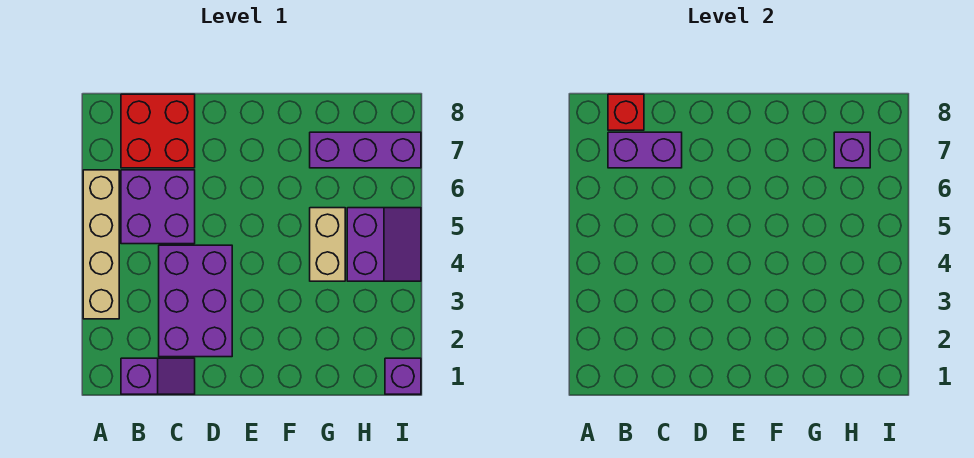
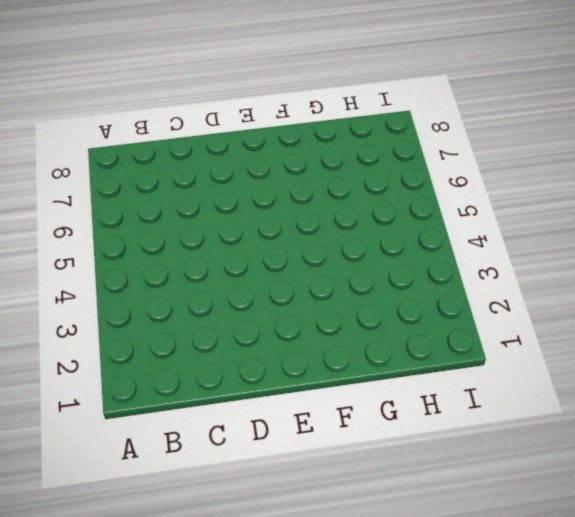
none -> tan 1x4 brick [83,170,119,319]
none -> purple 1x2 slope [121,358,195,394]
none -> purple 2x2 brick [121,170,195,244]

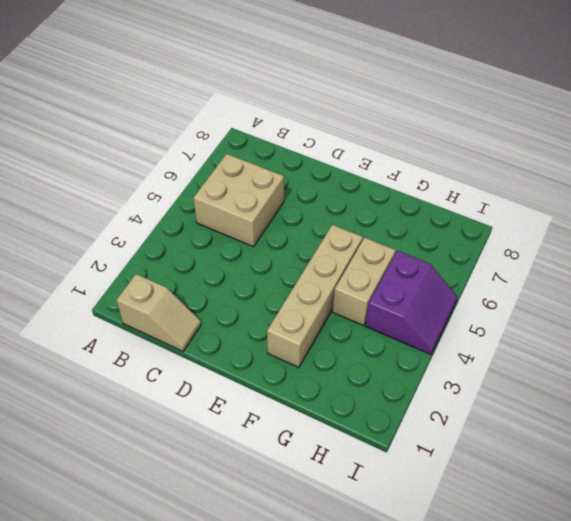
tan 1x2 slope [117,274,201,351] -> purple 1x2 slope [121,358,195,394]
tan 2x2 brick [194,154,284,247] -> purple 2x2 brick [121,170,195,244]
tan 1x4 brick [267,225,363,367] -> tan 1x4 brick moved to [83,170,119,319]
none -> red 2x2 brick [121,94,195,168]
none -> purple 2x3 brick [159,245,232,357]
none -> purple 1x3 brick [310,132,421,168]

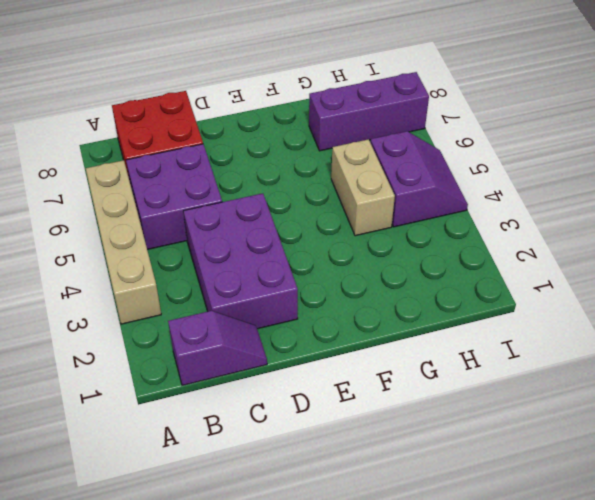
none -> purple 1x1 brick [385,358,421,394]
none -> purple 1x2 brick [608,132,682,168]
none -> red 1x1 brick [608,94,644,130]

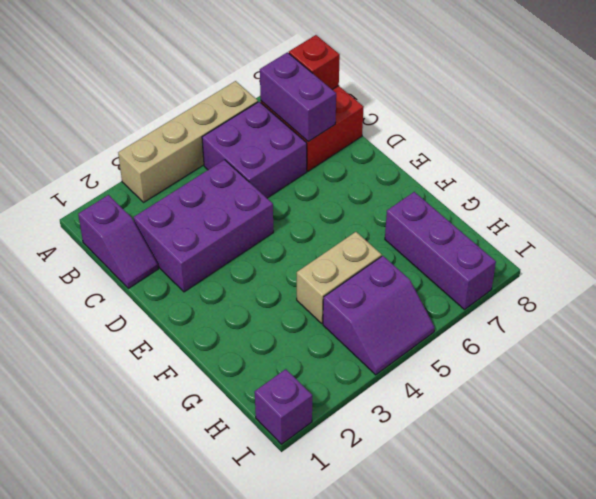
none -> purple 1x1 brick [834,132,870,168]

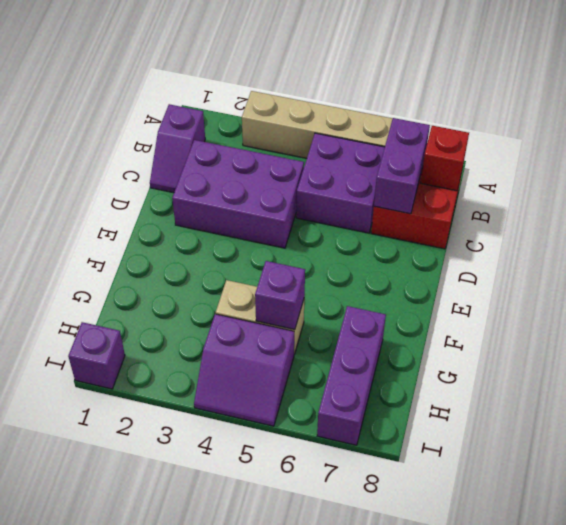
purple 1x1 brick [255,261,305,330] -> purple 1x1 brick moved to [834,132,870,168]

